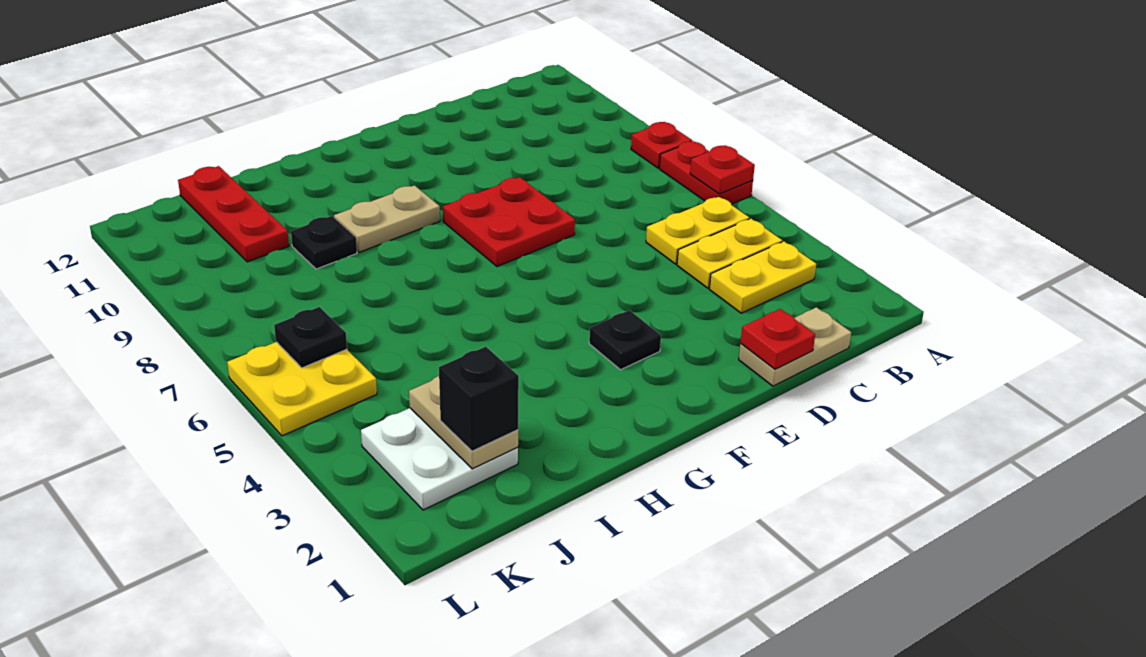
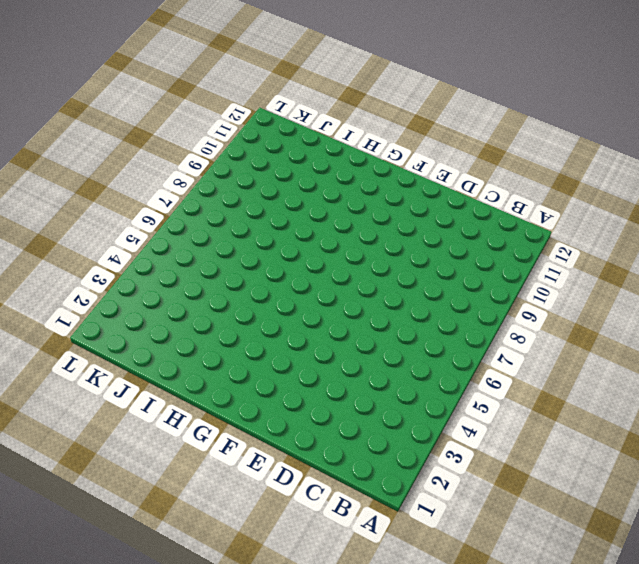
none -> red 1x2 plate [659,141,753,204]
none -> red 1x1 plate [631,122,692,168]
none -> yellow 1x2 plate [709,241,816,313]

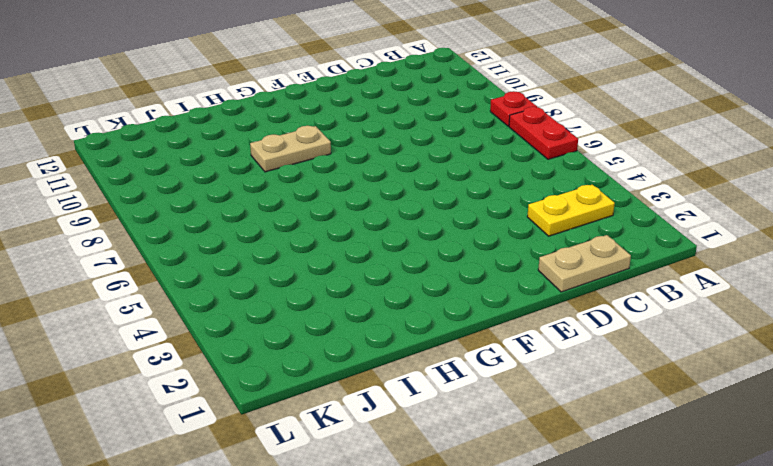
none -> yellow 1x2 plate [677,219,782,288]
none -> yellow 1x2 plate [646,197,749,264]
none -> red 2x2 plate [443,177,575,267]

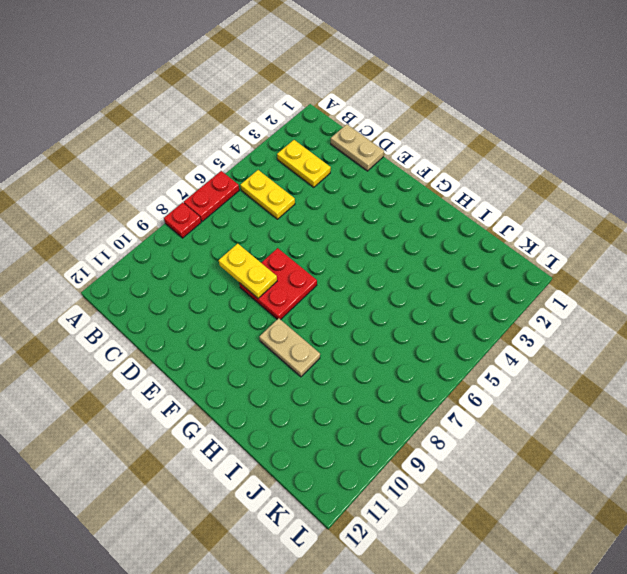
yellow 1x2 plate [219,244,277,298] -> yellow 1x2 plate moved to [677,219,782,288]
none -> black 1x1 plate [589,310,661,370]
none -> black 1x1 plate [291,216,357,269]
none -> white 2x2 plate [361,408,518,510]

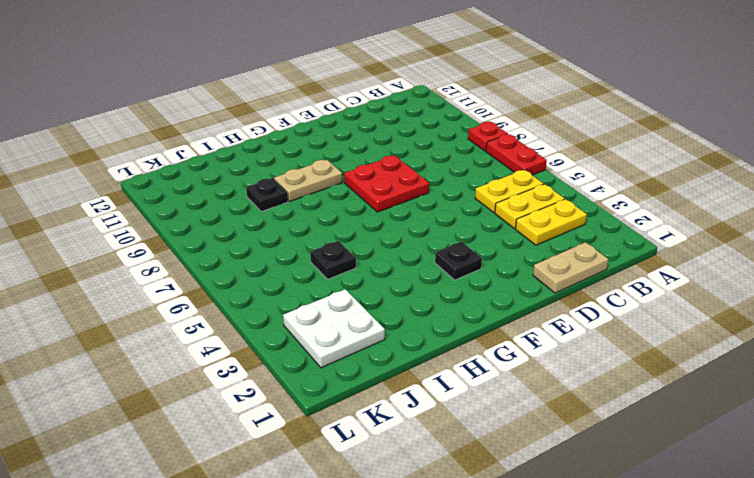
black 1x1 plate [310,241,356,279] -> black 1x1 plate moved to [274,307,347,368]
none -> red 1x3 plate [178,166,289,262]
none -> yellow 2x2 plate [227,342,377,436]
none -> red 1x1 plate [690,145,755,194]

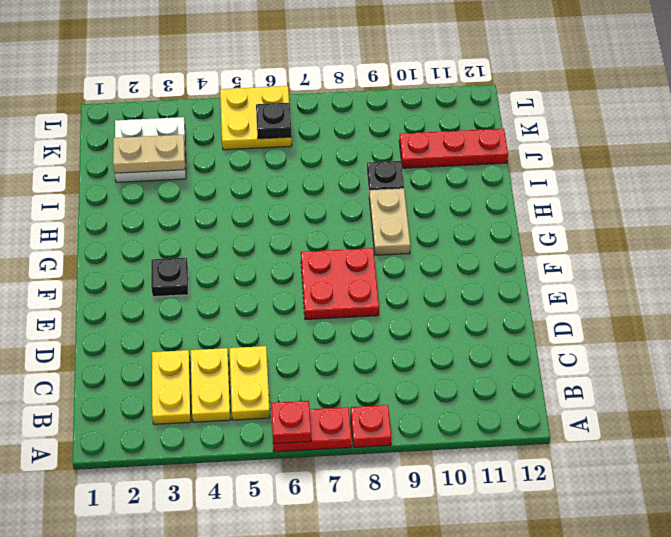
none -> tan 1x2 plate [739,307,851,386]
none -> red 1x1 plate [740,309,815,369]
none -> black 1x1 brick [439,347,519,451]

